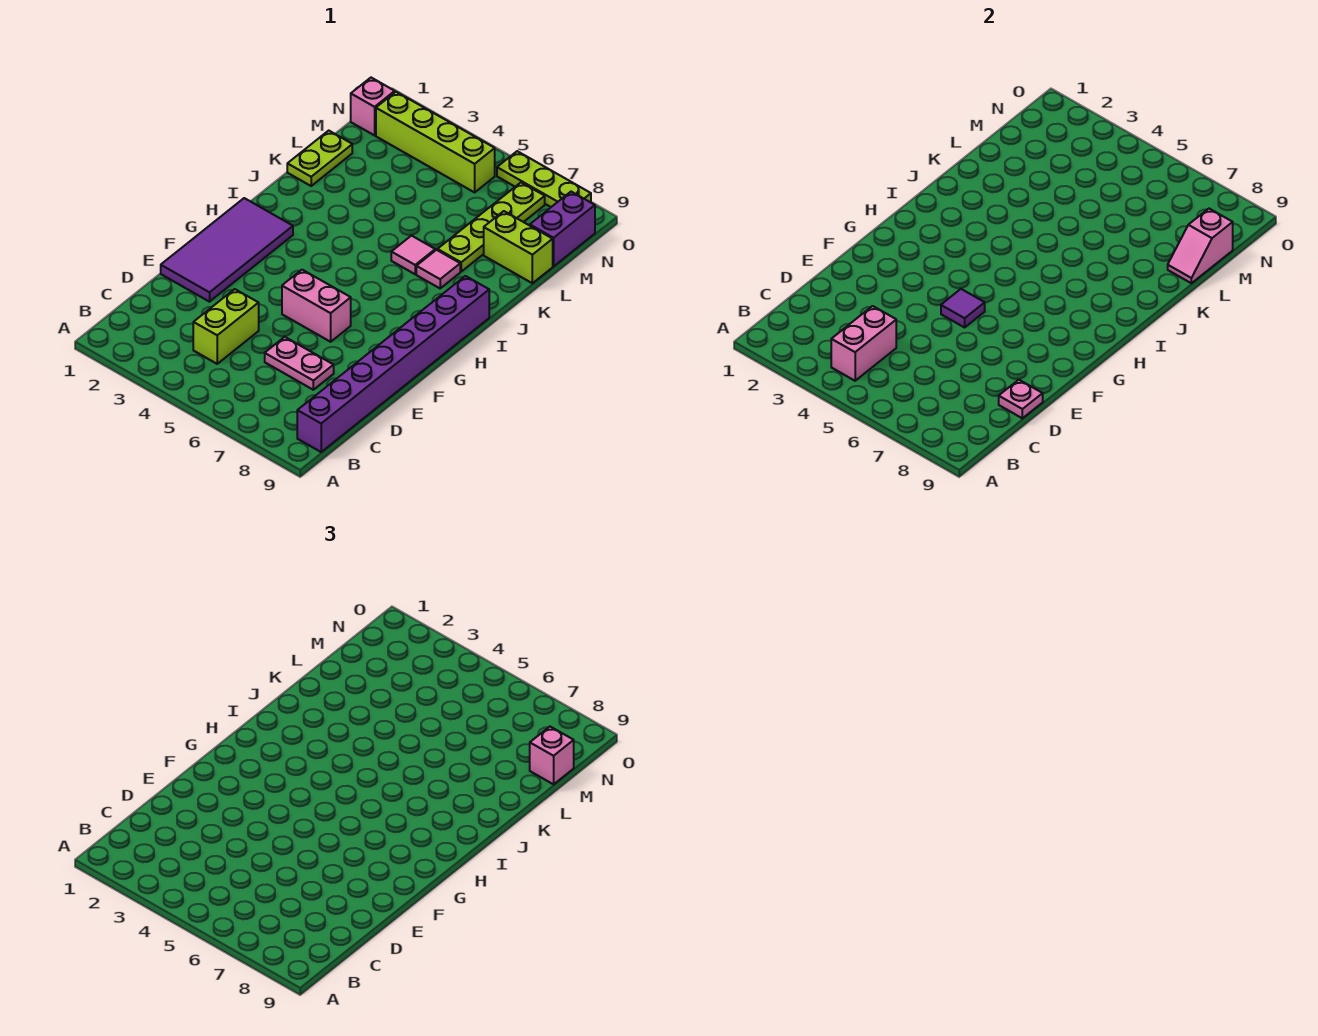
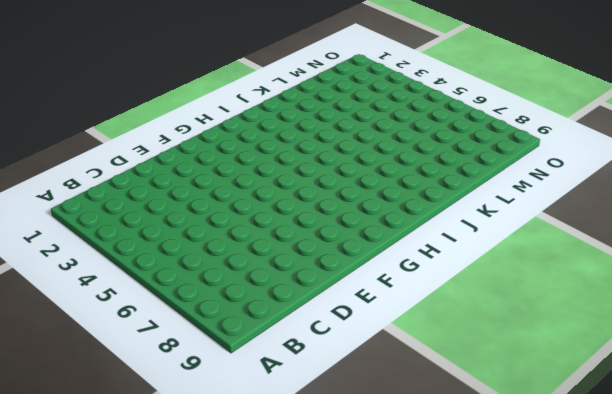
none -> purple 1x8 brick [297,276,489,452]
none -> lime 1x2 brick [193,289,259,364]
none -> pink 1x2 plate [265,337,334,390]

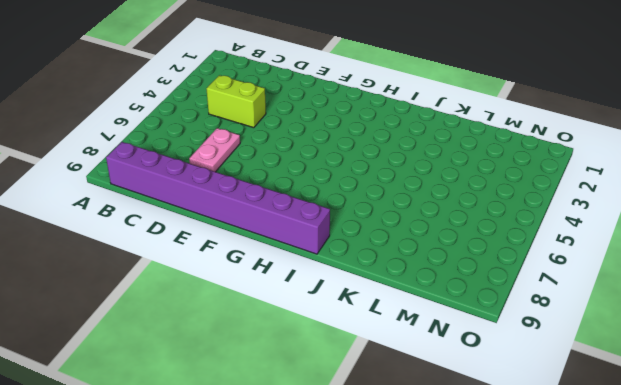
none -> purple 2x4 tile [161,198,293,302]
none -> pink 1x2 brick [282,270,351,342]
none -> pink 1x1 tile [391,236,435,274]

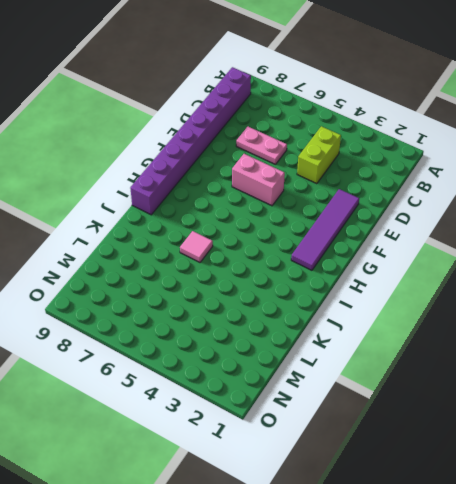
purple 1x4 tile [291,189,359,270] -> purple 2x4 tile [161,198,293,302]
none -> pink 1x1 tile [416,250,460,288]
none -> lime 1x2 plate [287,131,352,186]
none -> lime 1x4 plate [438,182,545,271]

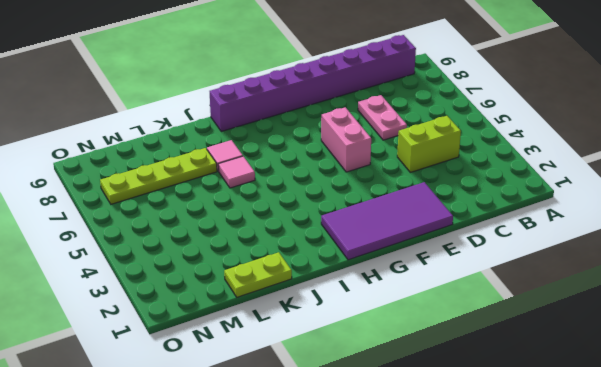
none -> lime 1x2 brick [484,211,553,283]
none -> purple 1x2 brick [530,192,595,266]
none -> pink 1x1 brick [351,78,395,135]

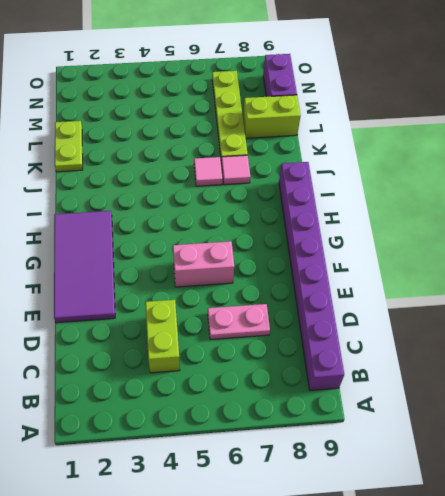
none -> pink 1x1 brick [351,78,395,135]
none -> lime 1x4 brick [376,92,495,192]
none -> lime 1x3 plate [497,151,591,207]

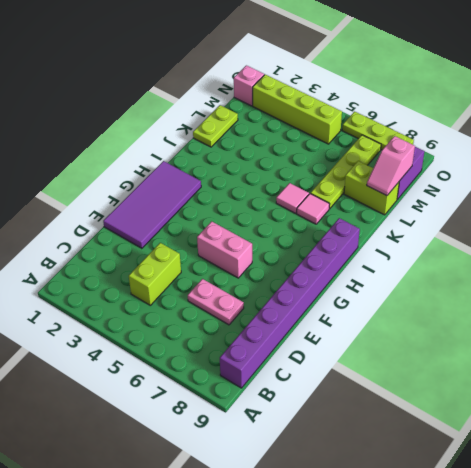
none -> pink 1x2 brick [831,306,896,381]
none -> pink 1x1 plate [999,380,1043,418]
none -> purple 1x1 tile [941,289,985,327]

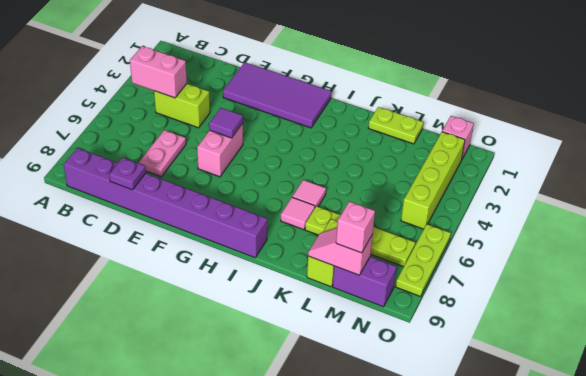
purple 1x1 plate [109,158,146,190] -> pink 1x1 plate [999,380,1043,418]

